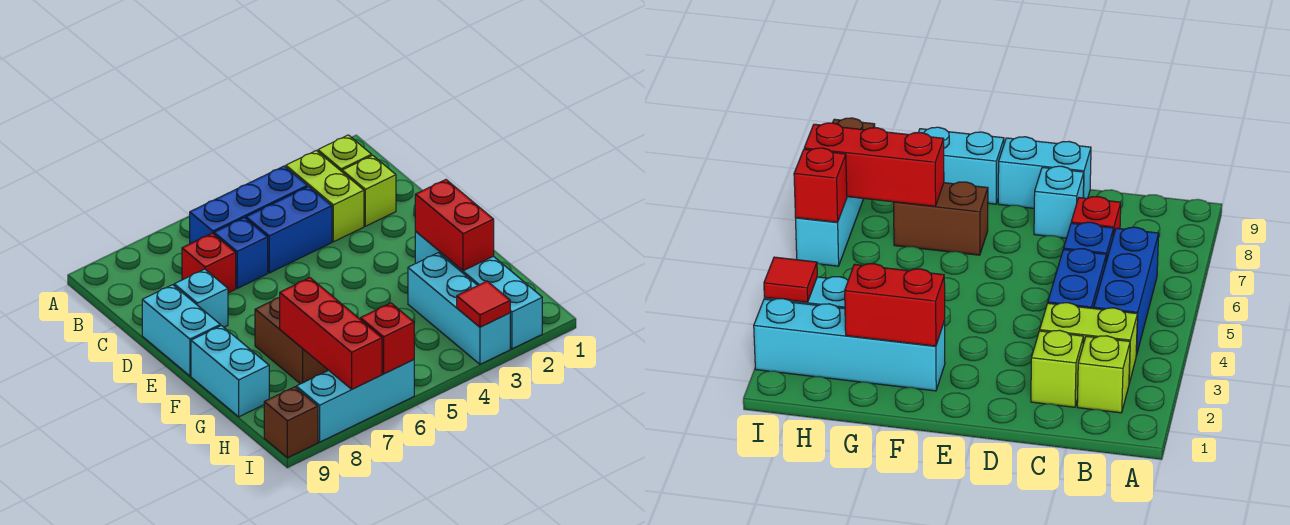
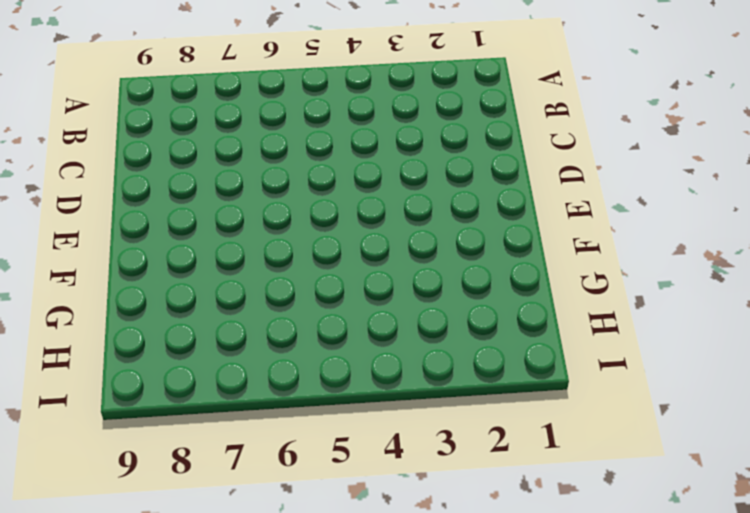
none -> lime 1x1 brick [318,135,372,171]
none -> lime 1x2 brick [286,151,364,242]
none -> blue 1x3 brick [190,166,307,244]

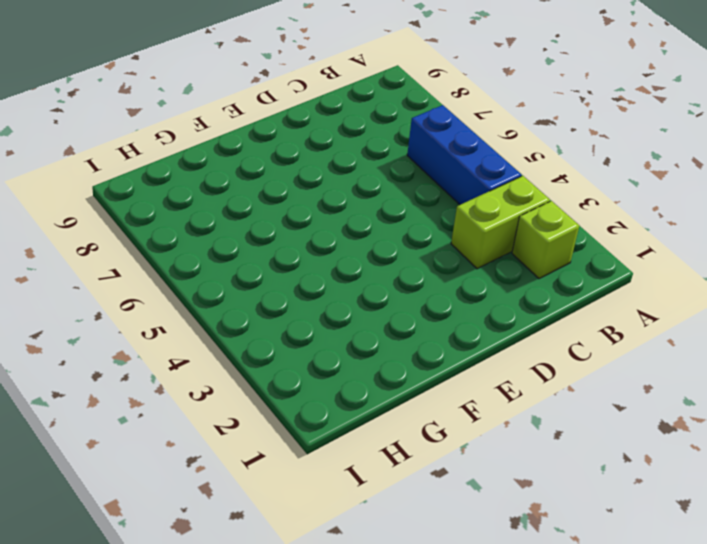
none -> lime 1x1 brick [342,155,396,226]
none -> blue 1x2 brick [246,187,332,273]
none -> blue 1x1 brick [214,218,268,288]

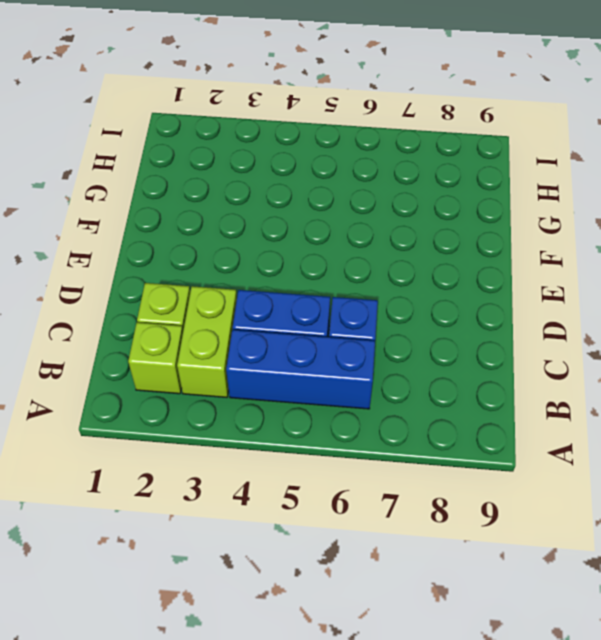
none -> red 1x1 brick [182,233,236,293]
none -> cyan 1x1 brick [174,269,228,327]
none -> cyan 1x2 brick [142,285,220,376]

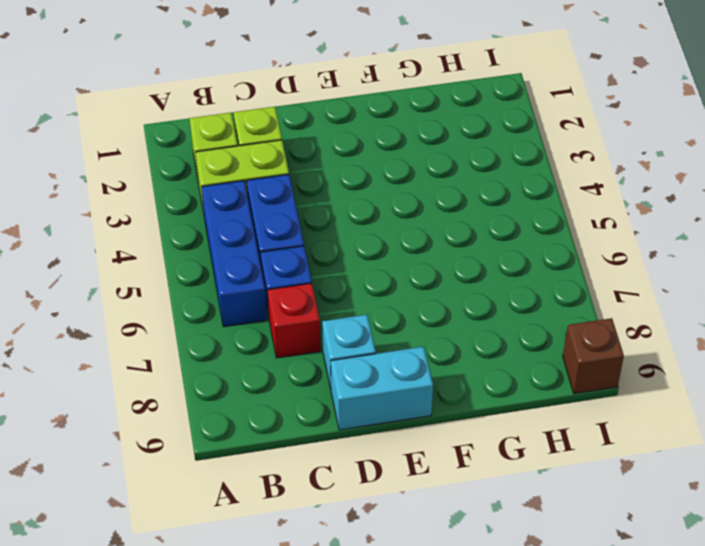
none -> cyan 1x4 brick [415,232,542,349]
none -> brown 1x2 brick [255,298,328,384]
none -> cyan 1x2 brick [191,326,269,417]

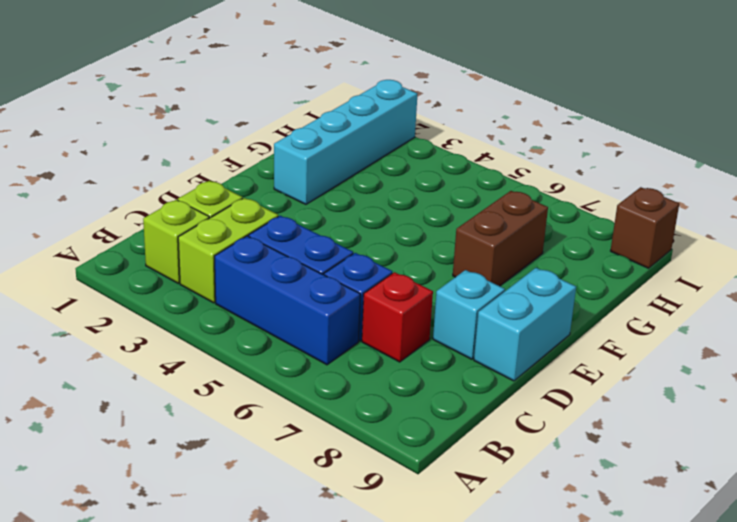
none -> cyan 1x2 brick [191,326,269,417]
none -> cyan 1x3 brick [408,253,510,364]
none -> cyan 1x3 brick [296,360,414,442]

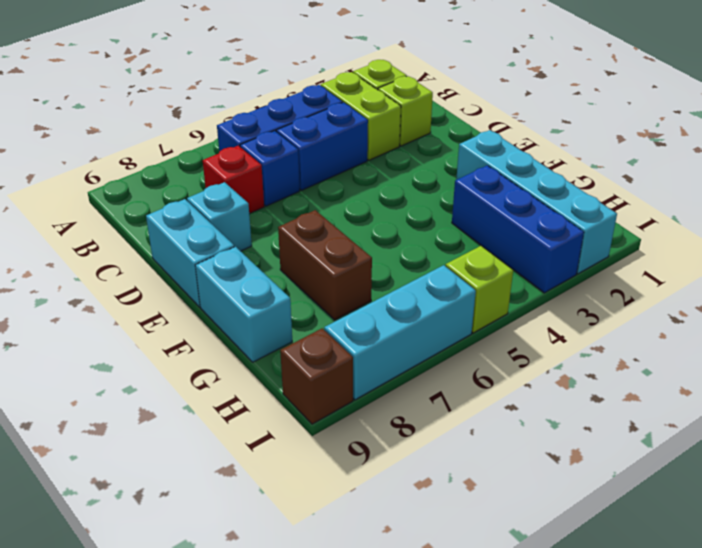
blue 1x3 brick [452,165,584,293] -> cyan 1x3 brick [408,253,510,364]
lime 1x1 brick [446,246,513,333] -> none
none -> red 1x2 brick [415,180,494,271]
none -> red 1x3 brick [279,278,382,389]
none -> red 1x1 tile [457,281,510,327]

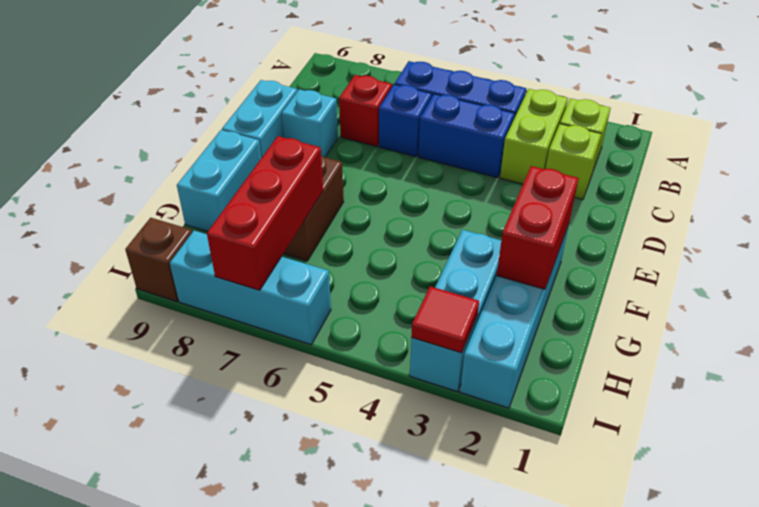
none -> red 1x1 brick [360,303,414,374]

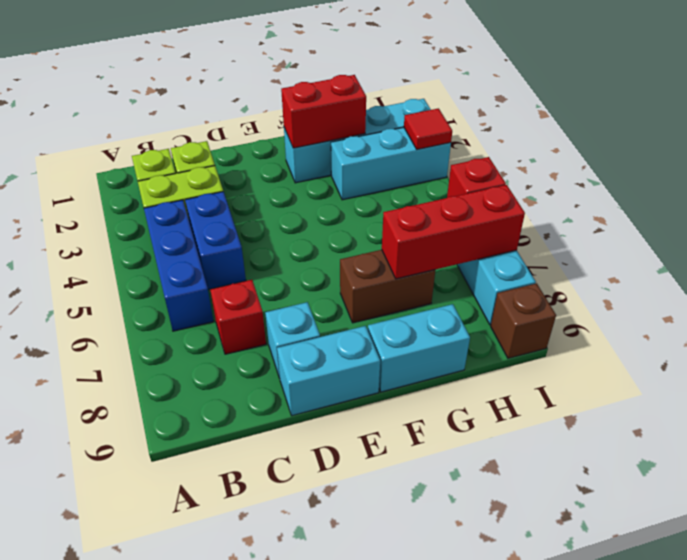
none -> blue 1x1 brick [214,218,268,288]

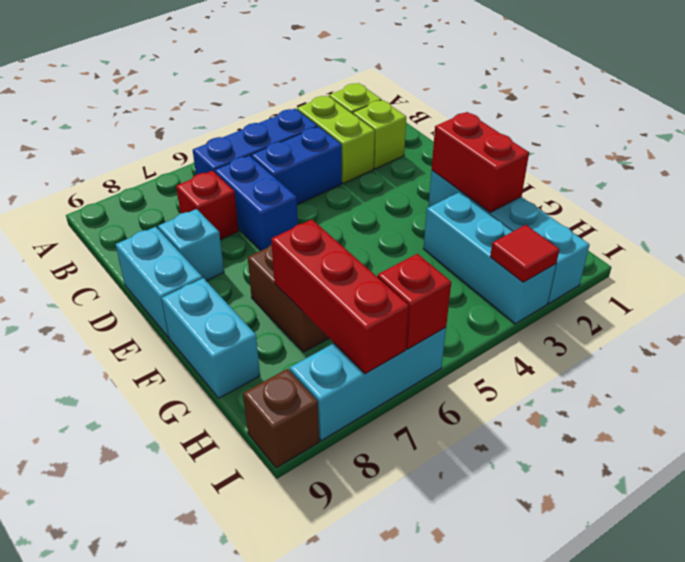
blue 1x2 brick [214,155,298,250] -> blue 1x1 brick [214,218,268,288]

